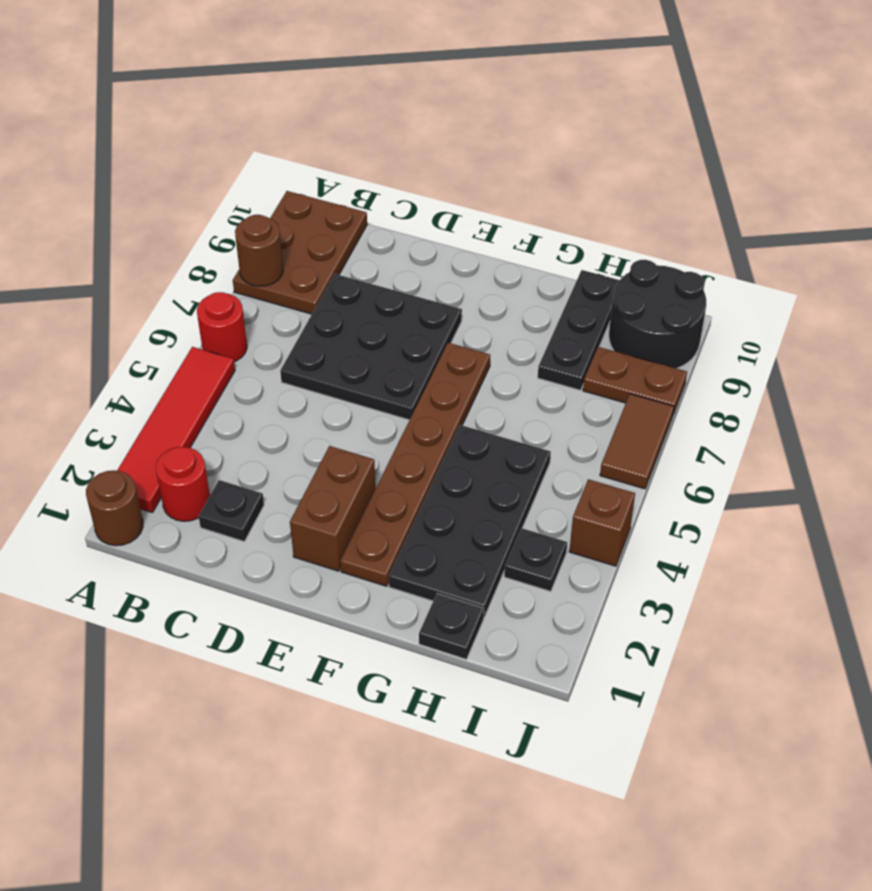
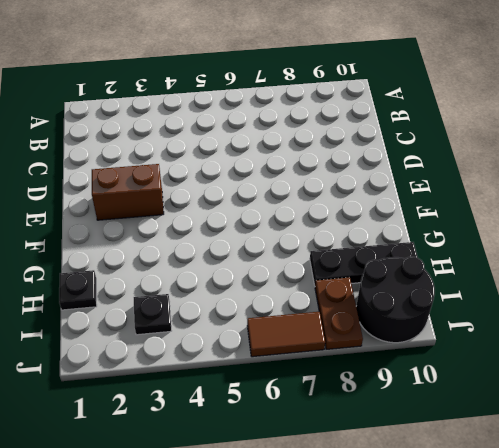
none -> brown 1x1 round brick [86,470,143,546]
none -> red 1x4 tile [117,347,235,512]
none -> red 1x1 round brick [197,292,247,362]

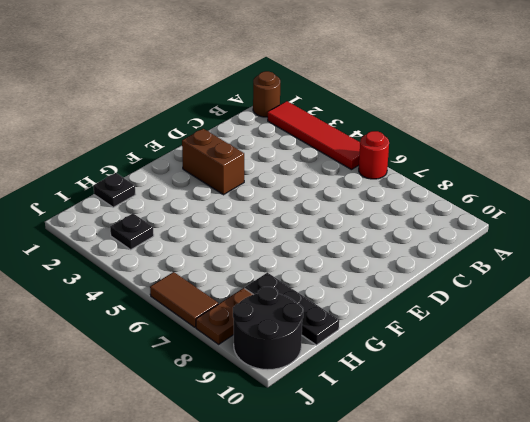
none -> brown 2x3 plate [233,191,367,314]
none -> red 1x1 round brick [156,447,210,521]
none -> black 1x1 plate [199,480,264,541]

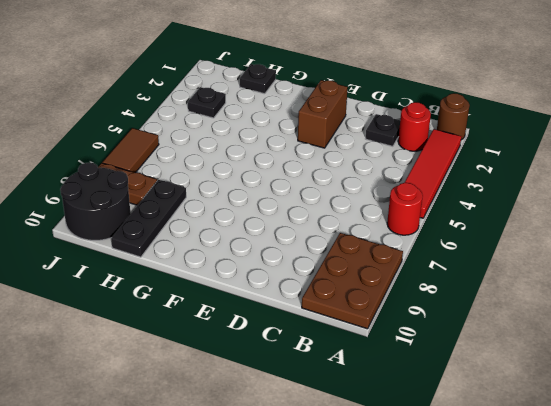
none -> black 3x3 plate [280,274,462,420]
none -> brown 1x6 plate [340,343,490,586]
none -> black 2x4 plate [389,425,551,617]

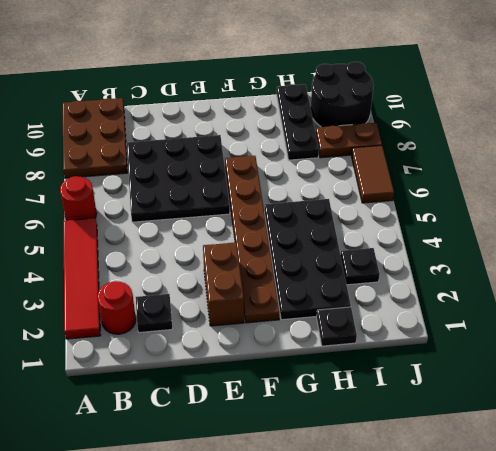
none -> brown 1x1 round brick [86,470,143,546]
none -> brown 1x1 brick [569,479,635,566]
none -> brown 1x1 round brick [235,215,283,286]

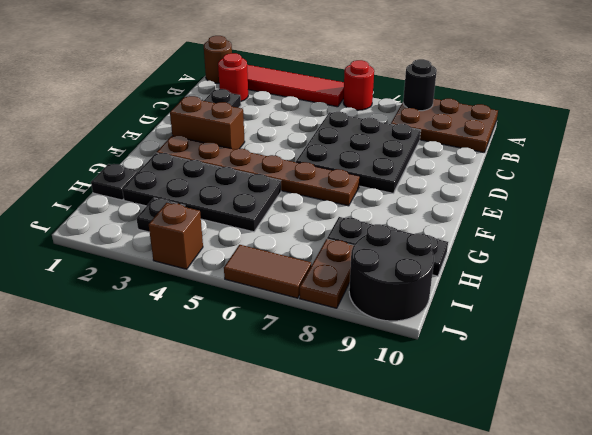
black 1x1 round brick [403,59,437,111] -> brown 1x1 round brick [235,215,283,286]

